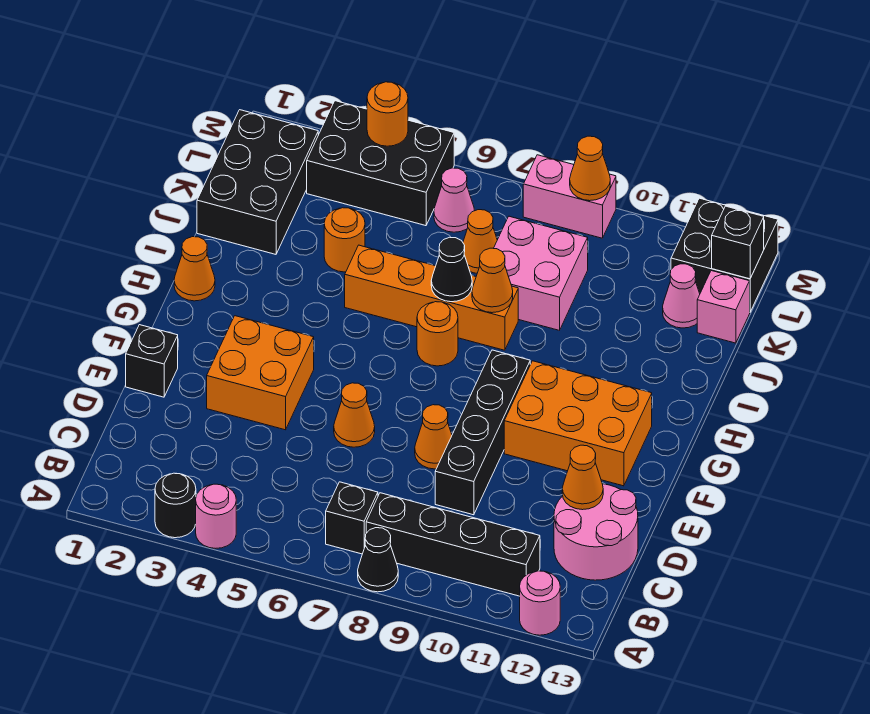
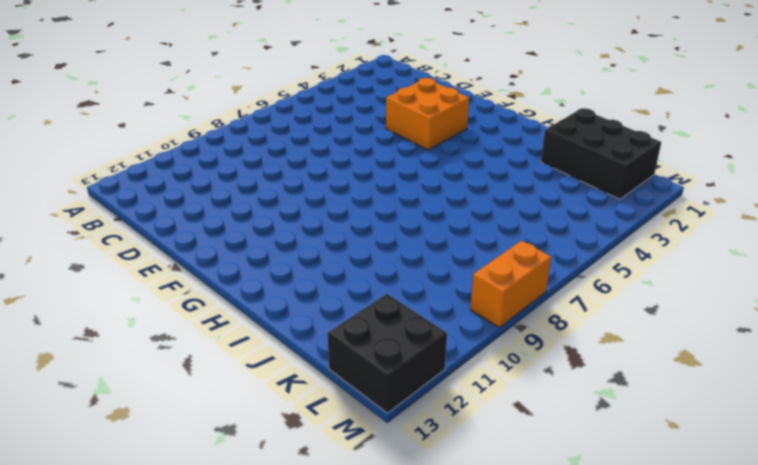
orange 1x2 brick [470,241,551,327] -> pink 1x2 brick [523,155,616,238]
none -> black 1x1 round brick [155,473,196,538]
none -> pink 1x1 round brick [196,484,236,548]
none -> black 1x1 cone [358,528,398,592]
none -> pink 1x1 round brick [520,571,560,635]

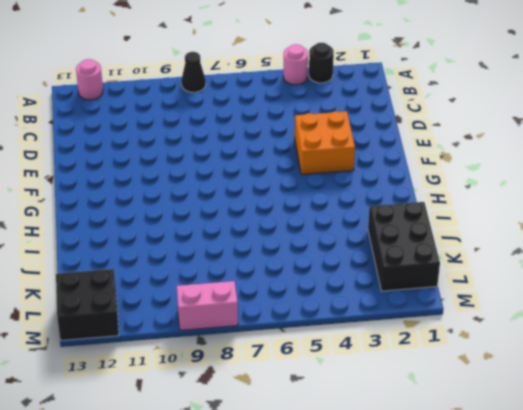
none -> black 1x1 brick [326,482,378,554]
none -> black 1x4 brick [366,493,540,596]
none -> pink 2x2 round brick [554,484,638,580]
none -> black 1x4 brick [435,350,530,515]

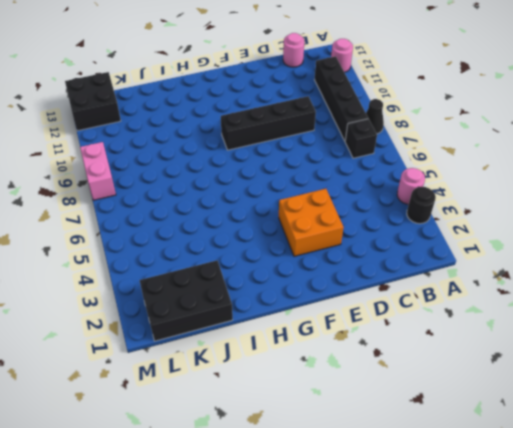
pink 1x1 round brick [283,33,304,67] -> pink 2x2 round brick [554,484,638,580]
none -> black 1x1 brick [126,325,178,397]
none -> orange 1x1 cone [334,383,375,447]
none -> orange 1x1 cone [415,405,452,469]
none -> orange 2x3 brick [504,361,652,486]

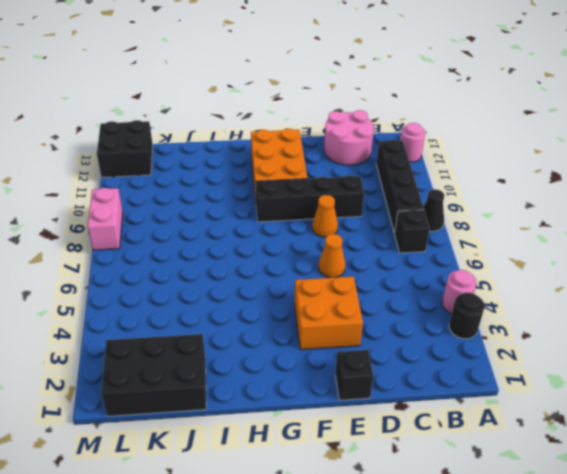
none -> orange 1x1 cone [174,237,215,301]
none -> orange 1x1 round brick [417,302,458,366]
none -> orange 1x4 brick [345,245,518,350]
none -> orange 1x1 round brick [324,208,365,272]

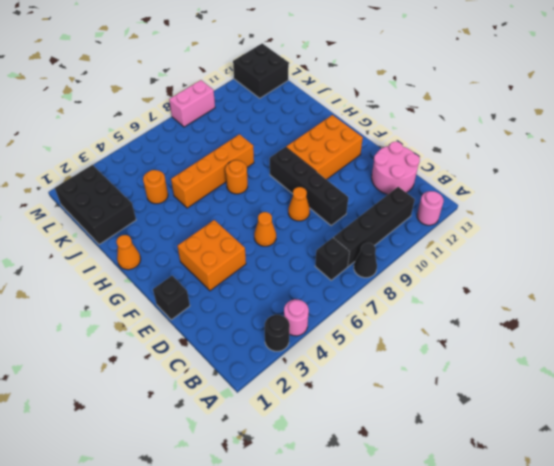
none -> pink 2x2 brick [494,216,588,330]
none -> orange 1x1 cone [463,210,497,273]
none -> pink 1x1 cone [663,264,700,328]
none -> pink 1x1 brick [697,271,750,343]

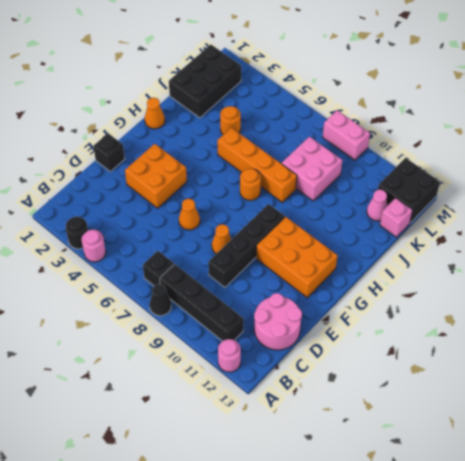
none -> orange 1x1 cone [463,210,497,273]
none -> black 2x3 brick [307,101,454,226]
none -> pink 1x1 cone [434,168,475,232]
none -> orange 1x1 cone [562,445,603,510]

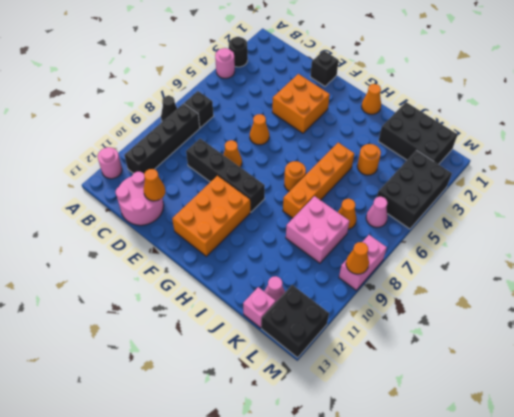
none -> black 1x1 cone [431,237,472,302]
none -> orange 1x1 cone [472,248,513,313]
none -> black 1x1 brick [712,206,764,279]
none -> orange 1x1 round brick [367,82,408,146]

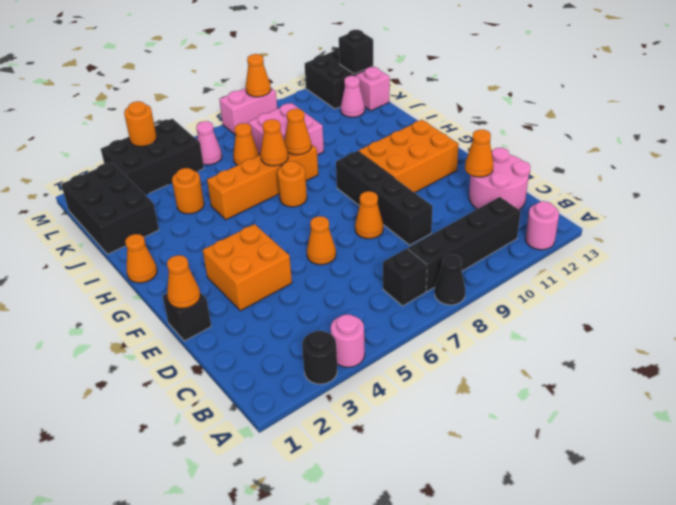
orange 1x1 cone [167,255,200,308] -> none
orange 1x1 cone [261,119,288,166] -> black 1x1 cone [431,237,472,302]

